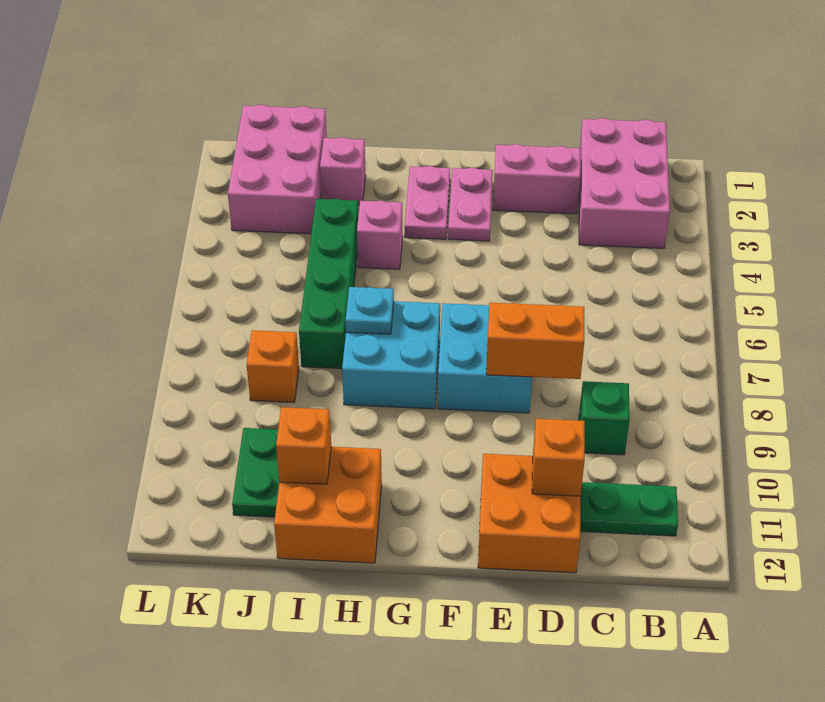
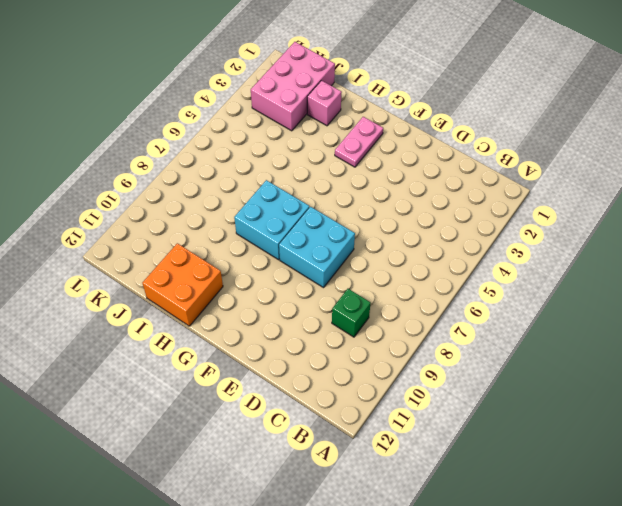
none -> pink 2x3 brick [579,118,670,248]
none -> green 1x2 plate [580,482,678,536]
none -> pink 1x2 brick [493,144,580,214]

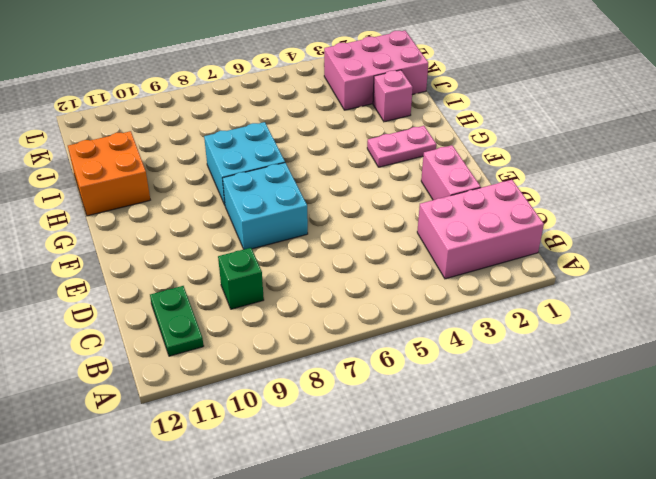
none -> orange 2x2 brick [478,454,580,573]
none -> pink 1x2 plate [448,168,493,241]
none -> pink 1x1 brick [357,200,403,269]

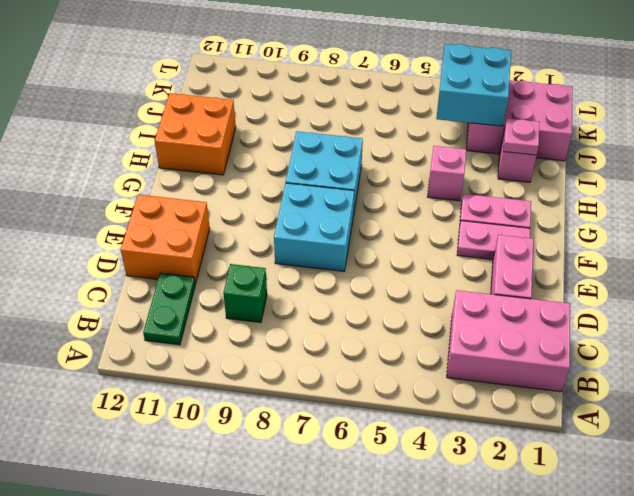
pink 1x1 plate [503,118,539,155] -> none
cyan 2x2 brick [436,44,511,126] -> none
none -> green 1x4 brick [299,199,358,369]
none -> orange 1x1 brick [247,330,299,402]
none -> green 1x2 plate [232,428,279,517]

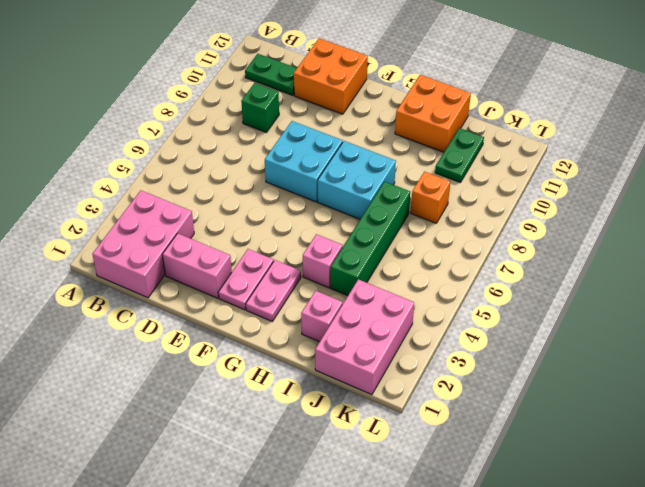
none -> orange 1x2 brick [486,303,584,379]
none -> orange 1x1 brick [532,419,585,496]
none -> cyan 1x1 plate [345,287,394,334]

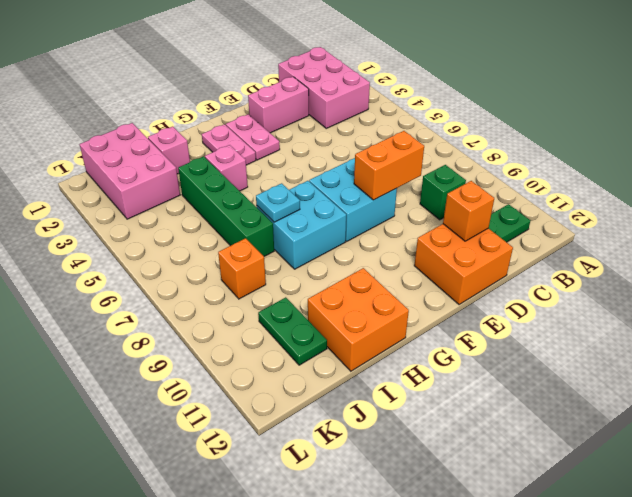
none -> orange 1x1 brick [276,407,331,484]

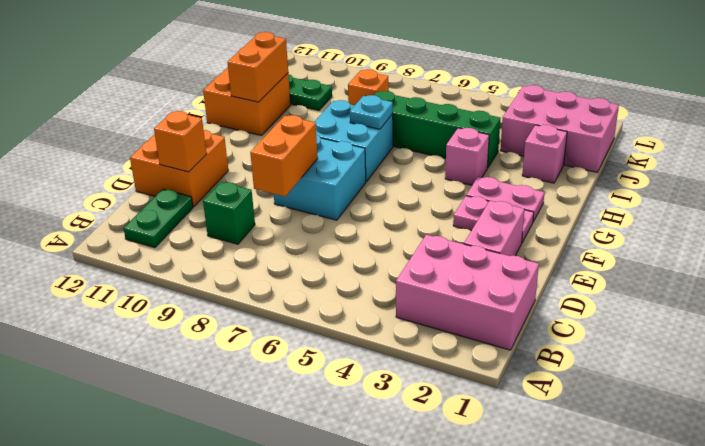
orange 1x2 brick [228,32,288,102] -> orange 1x1 brick [276,407,331,484]

